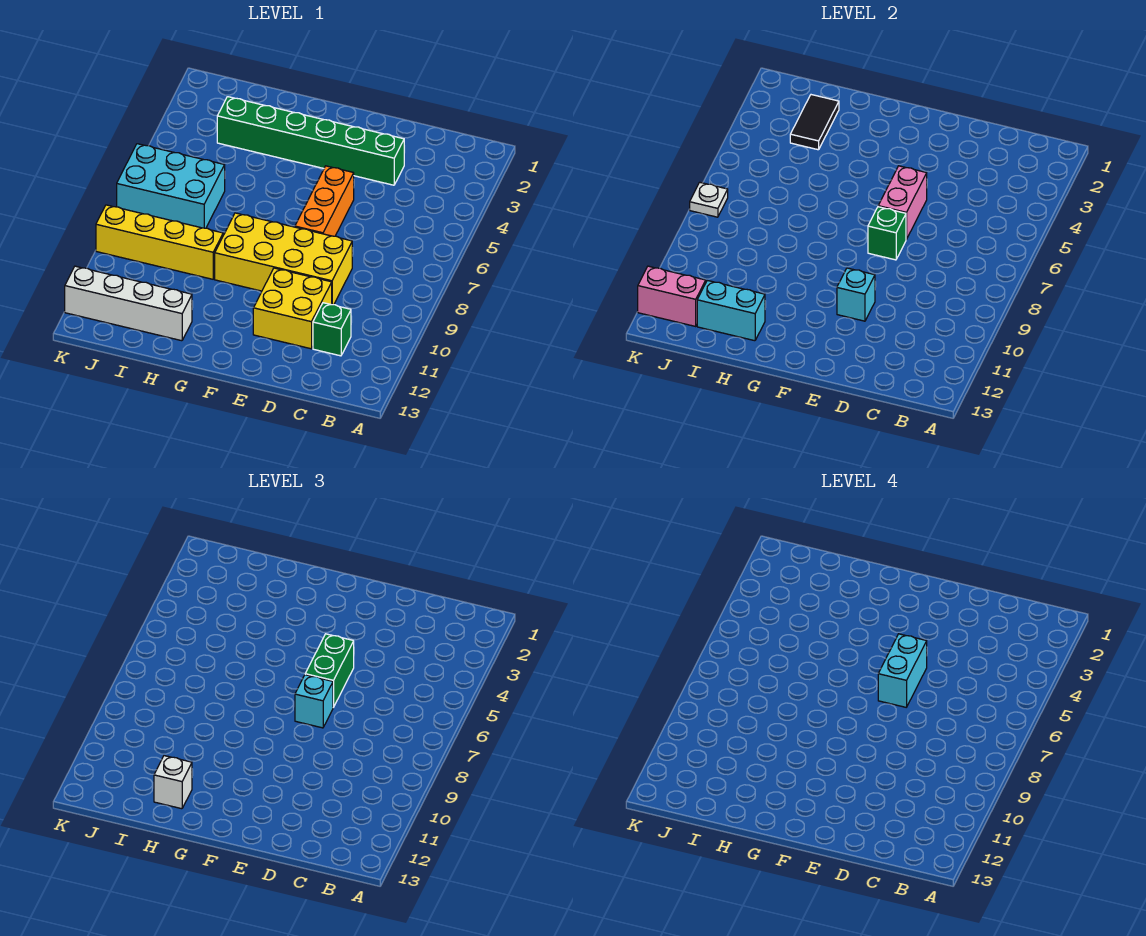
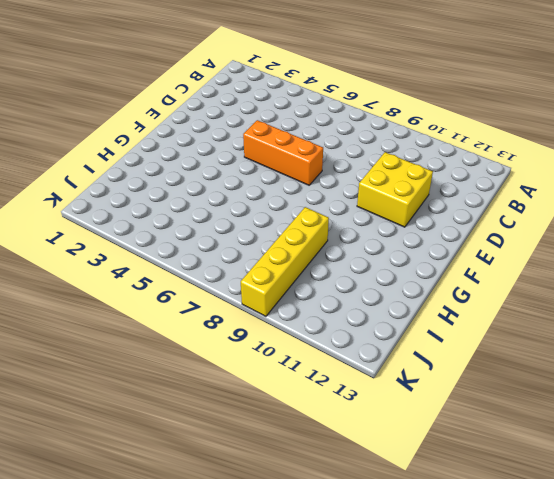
none -> green 1x1 brick [313,303,351,356]
none -> green 1x6 brick [217,97,404,185]
none -> yellow 2x4 brick [215,213,352,305]

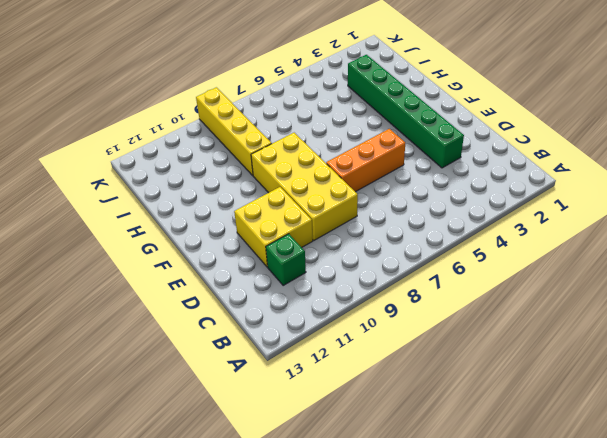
none -> white 1x4 brick [65,266,192,341]
none -> cyan 2x3 brick [117,144,225,228]
none -> pink 1x2 brick [878,166,927,239]

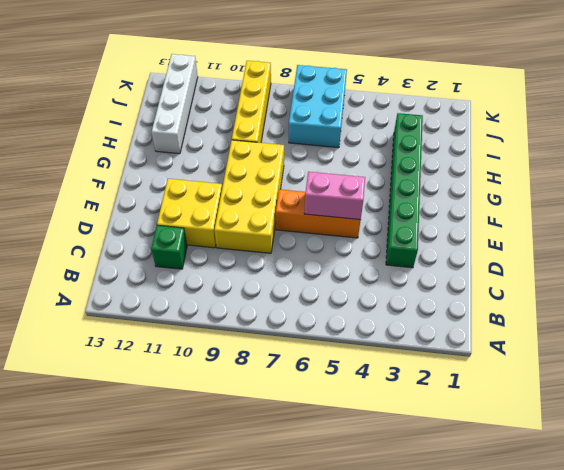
none -> green 1x1 brick [868,207,906,260]
none -> cyan 1x1 brick [837,268,875,321]
none -> cyan 1x2 brick [697,280,765,341]

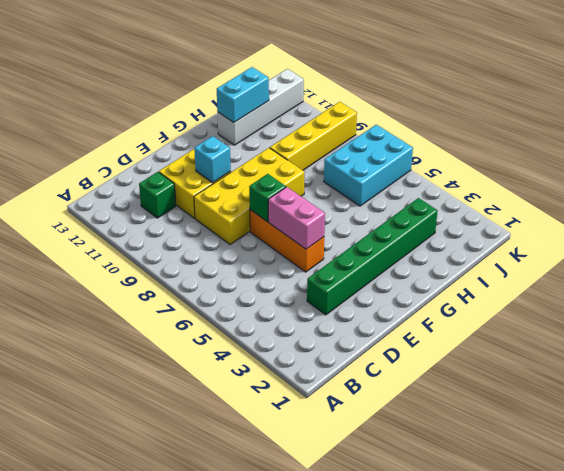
none -> black 1x2 tile [790,95,839,150]
none -> pink 1x2 brick [638,266,706,326]
none -> white 1x1 plate [690,182,728,217]

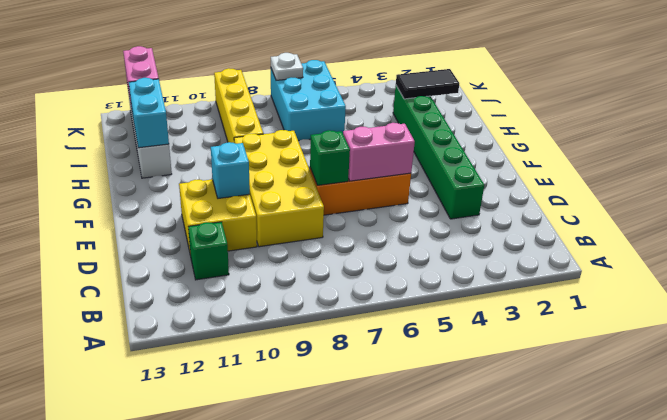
none -> green 1x2 brick [305,634,354,707]
none -> cyan 1x1 brick [295,675,333,728]
none -> white 1x1 brick [154,756,192,809]

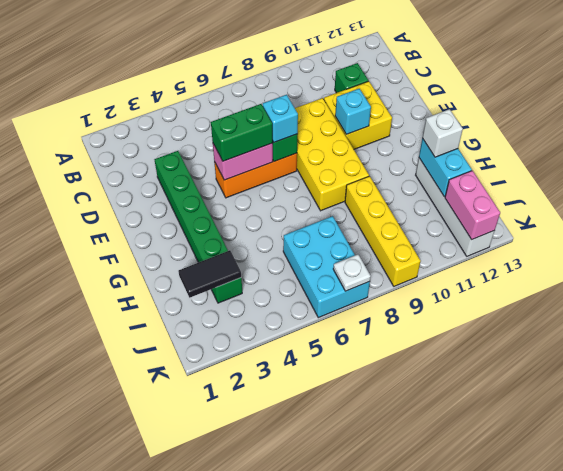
none -> cyan 1x2 brick [878,634,927,707]

